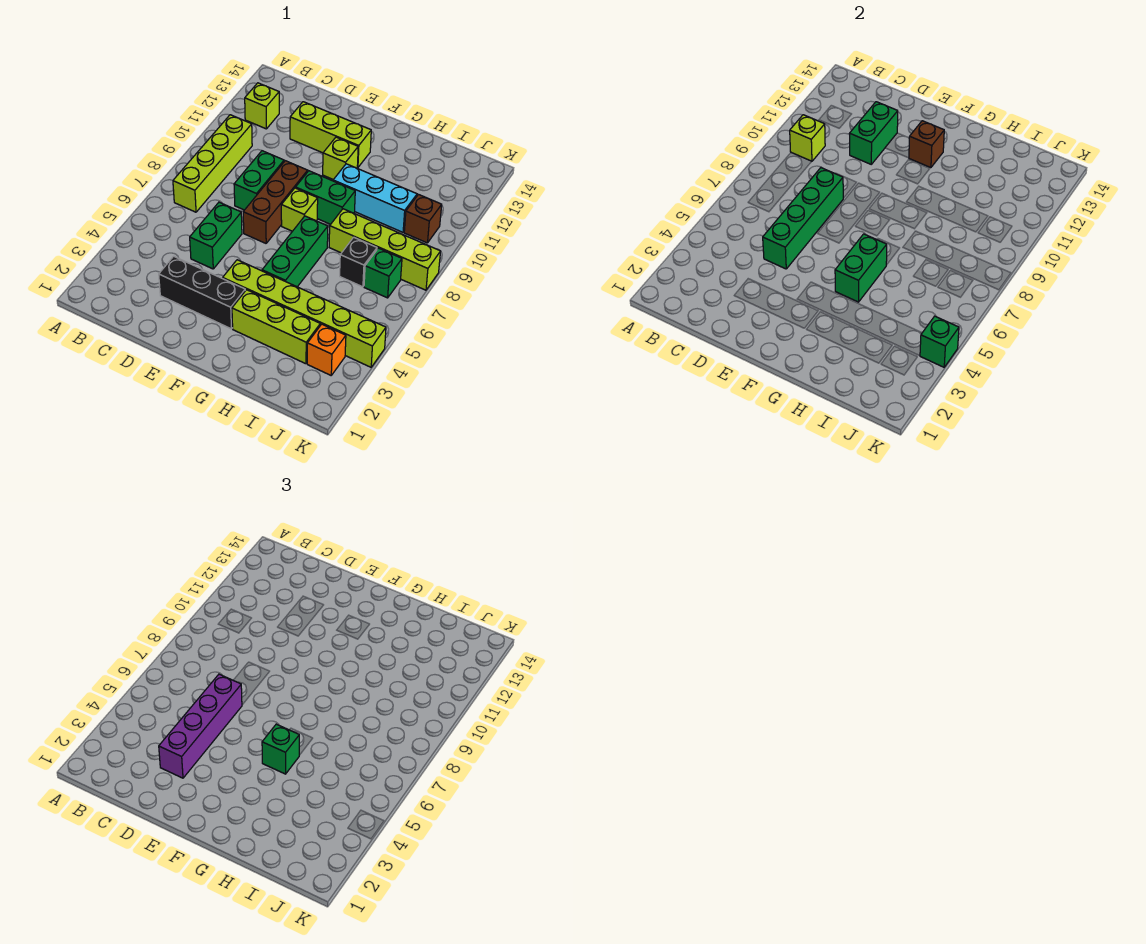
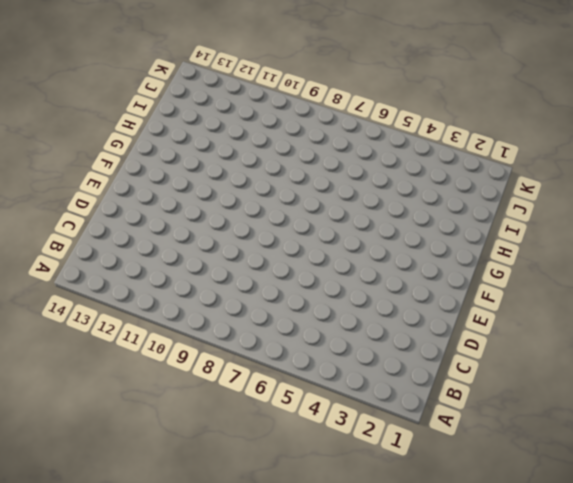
none -> lime 1x4 brick [173,115,252,212]
none -> lime 1x1 brick [245,83,279,129]
none -> black 1x3 brick [159,256,245,329]

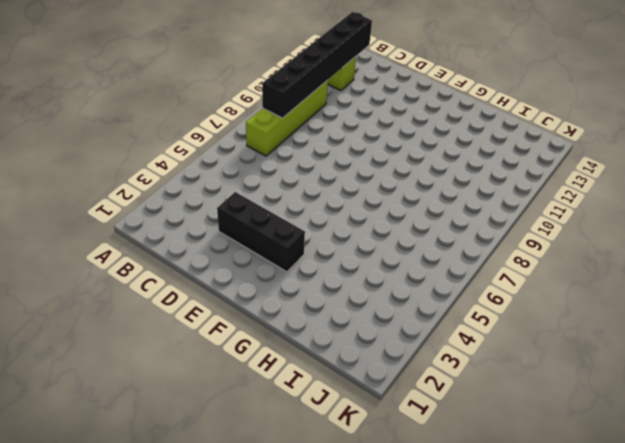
black 1x6 brick [262,12,372,118] -> lime 1x1 brick [790,115,825,162]
none -> green 1x2 brick [190,202,242,269]
none -> green 1x2 brick [234,151,284,210]
none -> lime 1x3 brick [290,102,371,168]

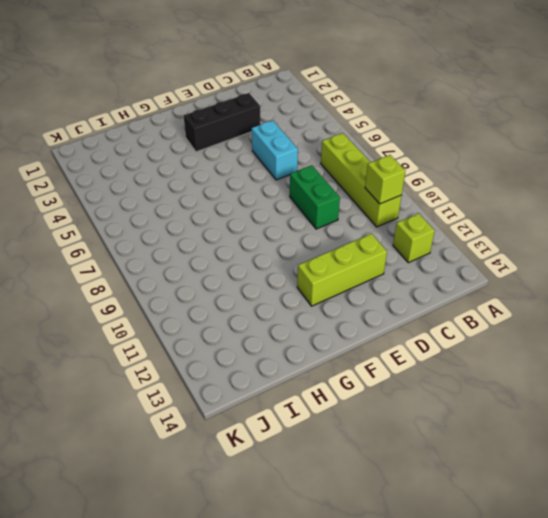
cyan 1x2 brick [252,120,298,180] -> green 1x2 brick [190,202,242,269]
none -> brown 1x3 brick [243,161,308,243]
none -> lime 1x6 brick [223,260,386,367]
none -> lime 1x1 brick [281,188,318,231]

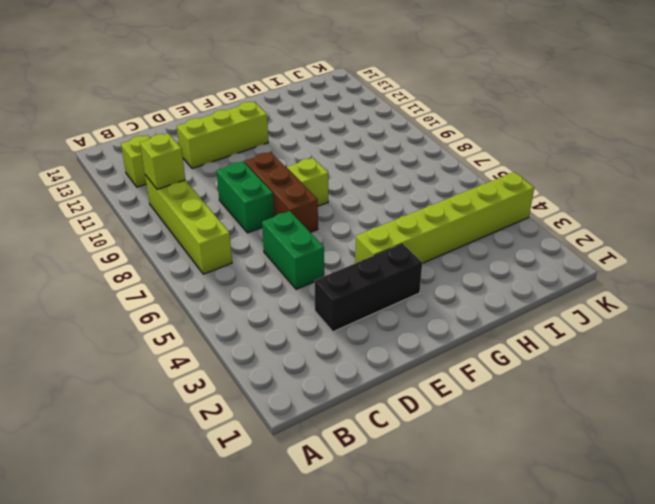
none -> green 1x2 brick [296,171,355,224]
none -> lime 1x1 brick [323,137,358,180]
none -> lime 1x3 brick [232,290,320,364]

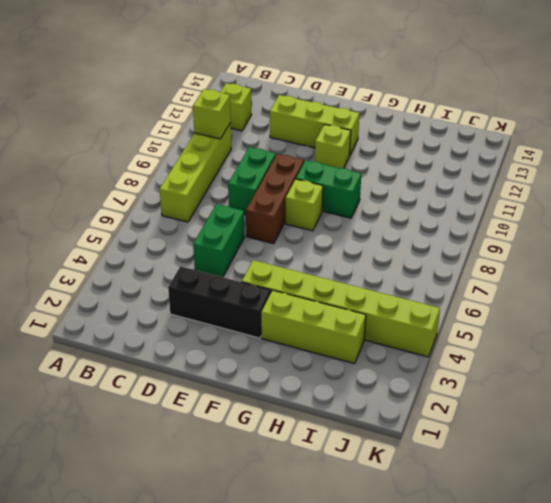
none -> green 1x3 brick [262,216,328,287]
none -> cyan 1x3 brick [333,164,417,232]
none -> lime 1x4 brick [329,209,441,290]

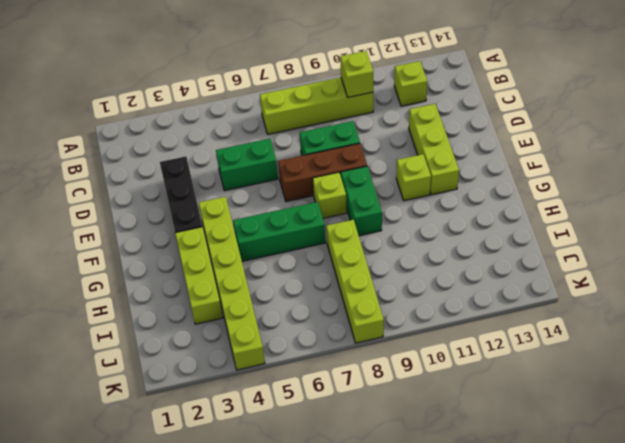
none -> cyan 1x3 brick [333,164,417,232]
none -> black 1x1 brick [340,237,377,287]
none -> orange 1x1 brick [307,324,346,375]

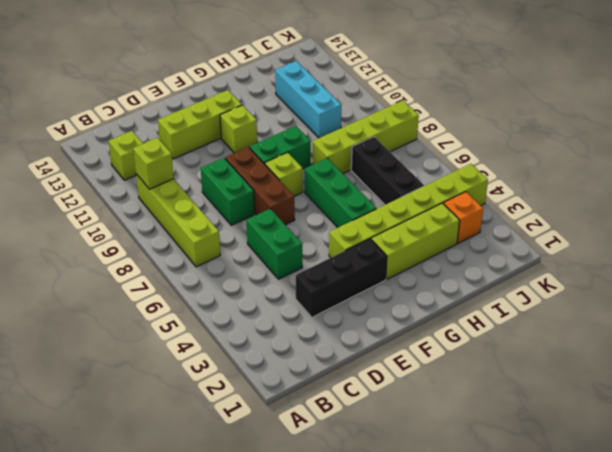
black 1x3 brick [351,137,424,205] -> black 1x1 brick [340,237,377,287]
cyan 1x3 brick [275,61,341,138] -> cyan 1x3 brick turned to [333,164,417,232]
none -> green 1x1 brick [364,248,402,298]
none -> brown 1x1 brick [404,195,442,243]
none -> green 1x4 brick [763,168,843,269]

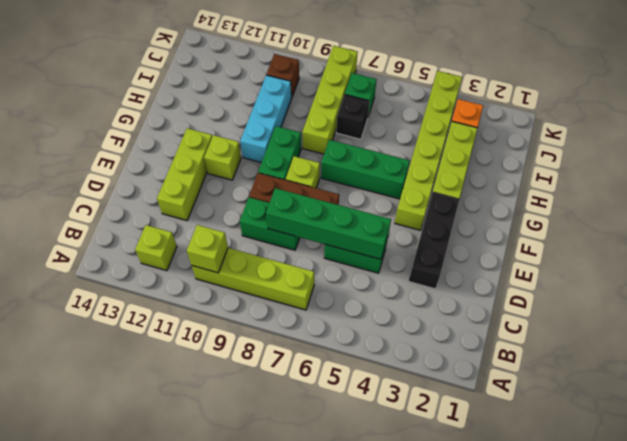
none -> green 1x2 brick [850,102,898,164]
none -> brown 1x1 brick [909,121,944,168]
none -> green 1x2 brick [835,234,887,302]

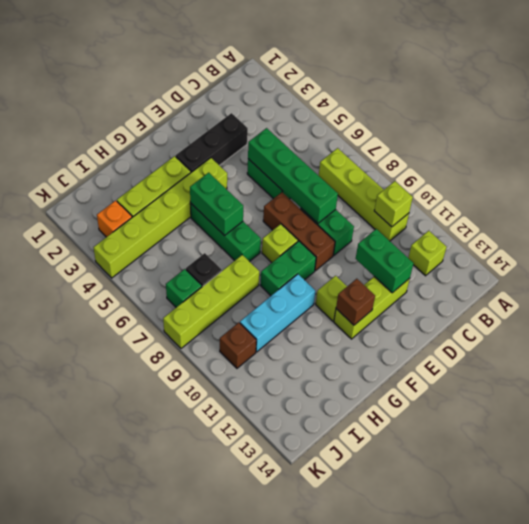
none -> green 1x1 brick [920,316,959,367]
none -> purple 1x4 brick [159,674,242,778]
none -> green 1x1 brick [262,724,299,774]

